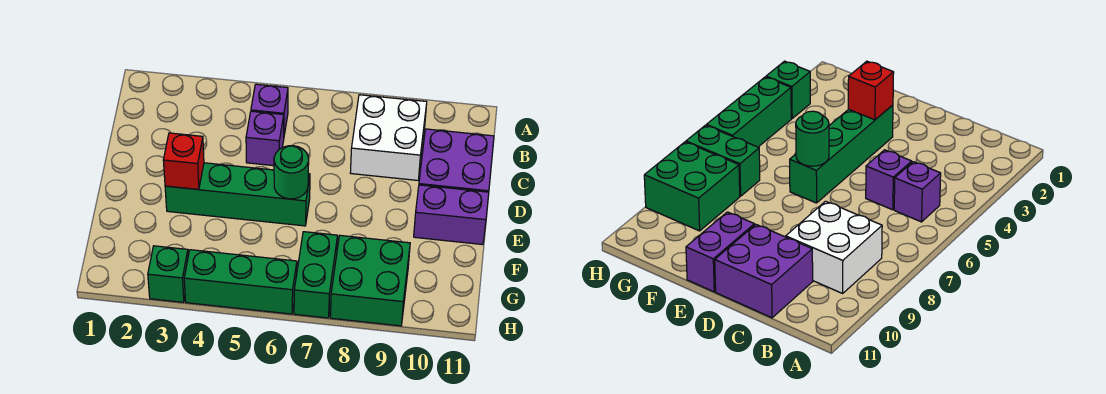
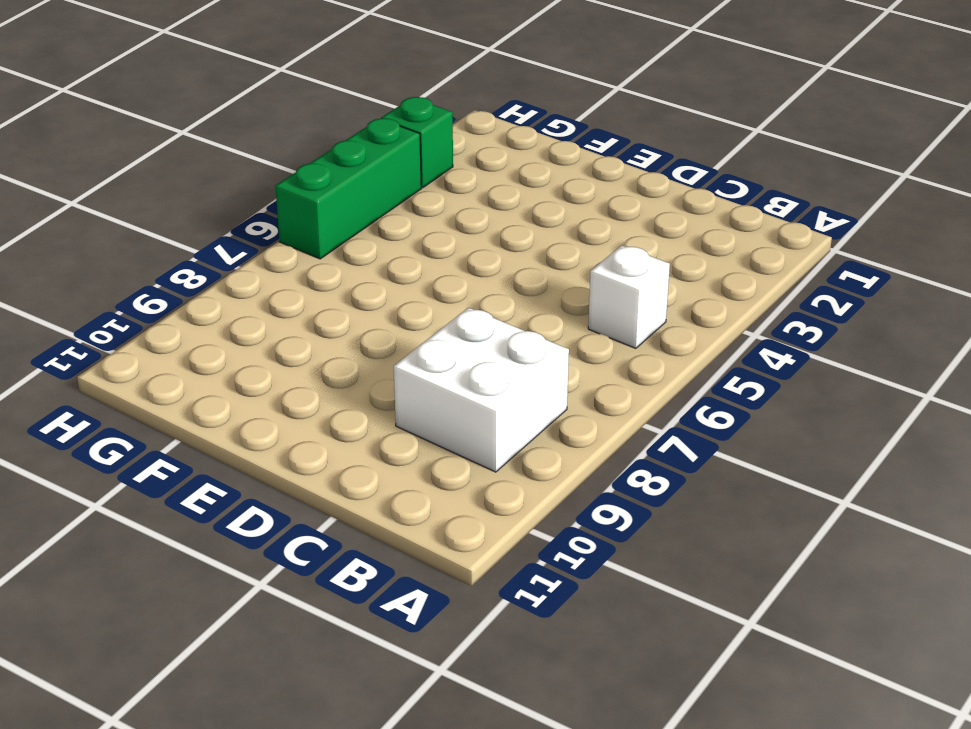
white 1x1 brick [588,245,670,348] -> purple 1x1 brick [251,84,288,135]
none -> purple 1x1 brick [246,111,284,166]
none -> purple 2x2 brick [419,129,494,192]
none -> green 1x4 brick [165,163,310,226]

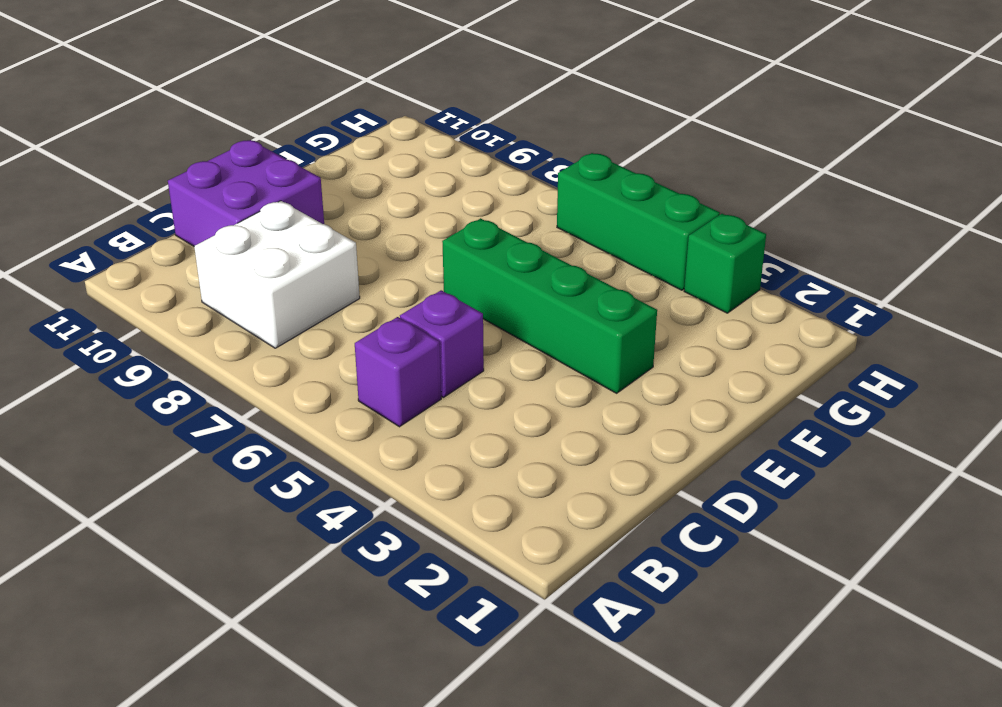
none -> purple 1x2 brick [414,185,489,245]
none -> green 1x2 brick [294,232,338,318]
none -> green 2x2 brick [330,235,410,326]

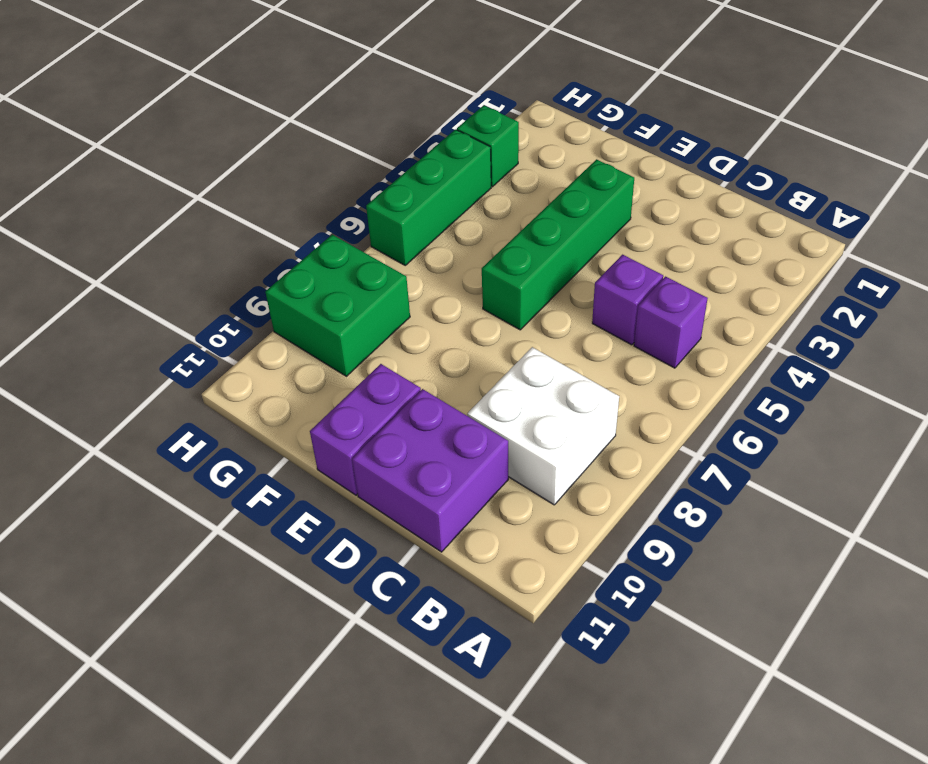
none -> green 1x2 brick [294,232,338,318]
none -> red 1x1 brick [163,133,204,189]
none -> green 1x1 round brick [274,146,309,199]

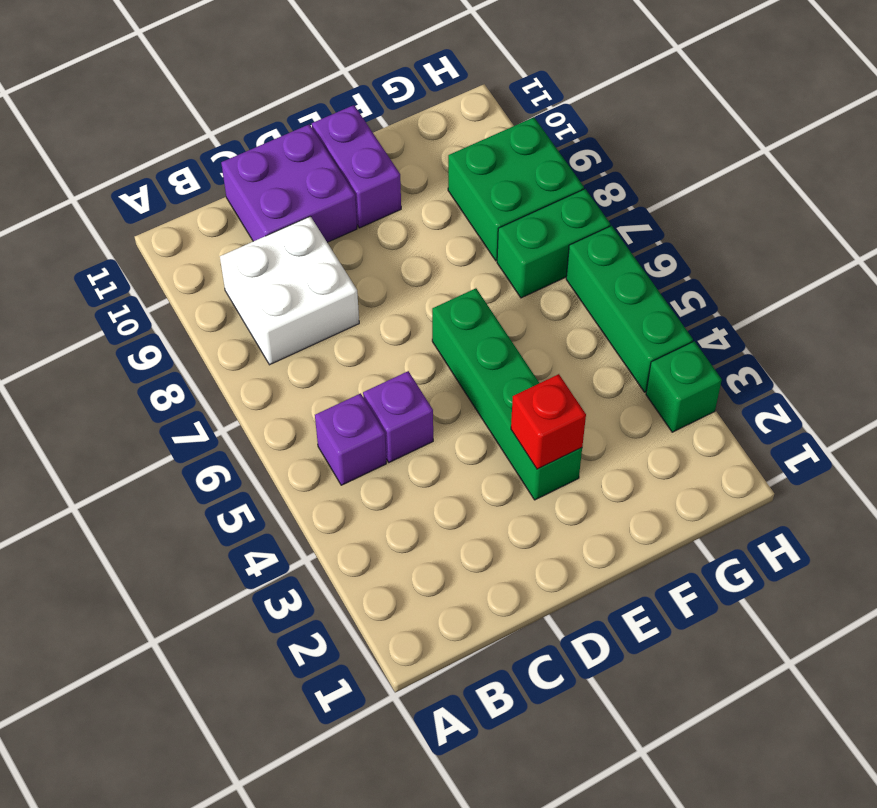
none -> green 1x1 round brick [274,146,309,199]

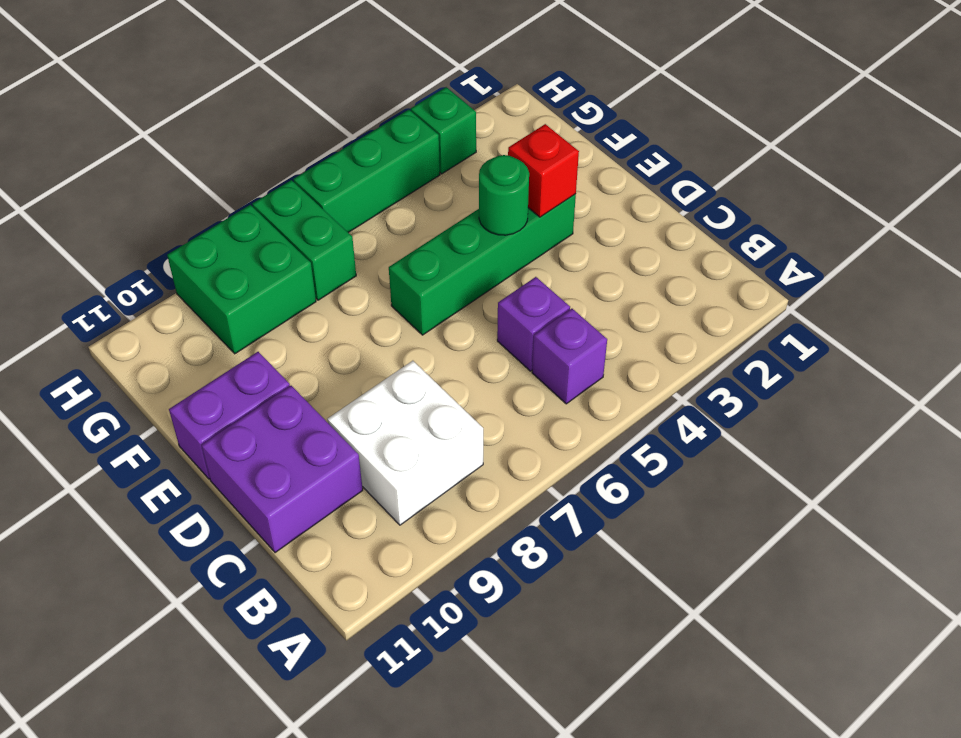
green 1x1 round brick [479,155,529,235] -> green 1x1 round brick moved to [274,146,309,199]

